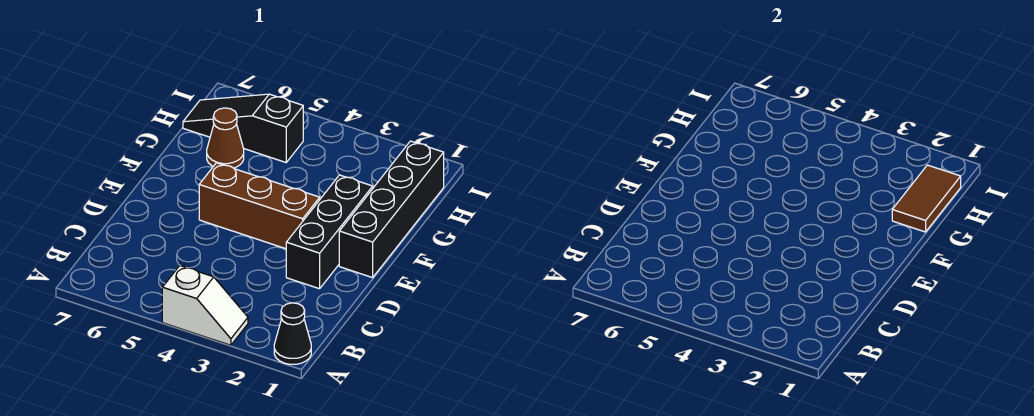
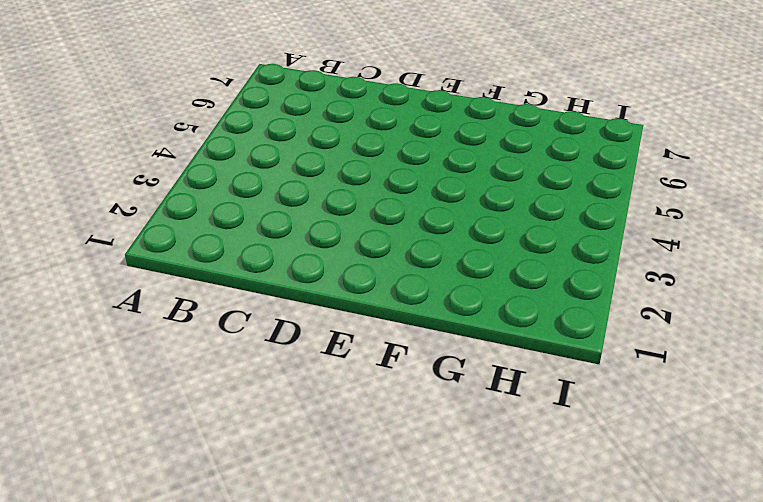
none -> black 1x1 cone [274,303,311,364]
none -> white 1x2 slope [162,266,248,345]

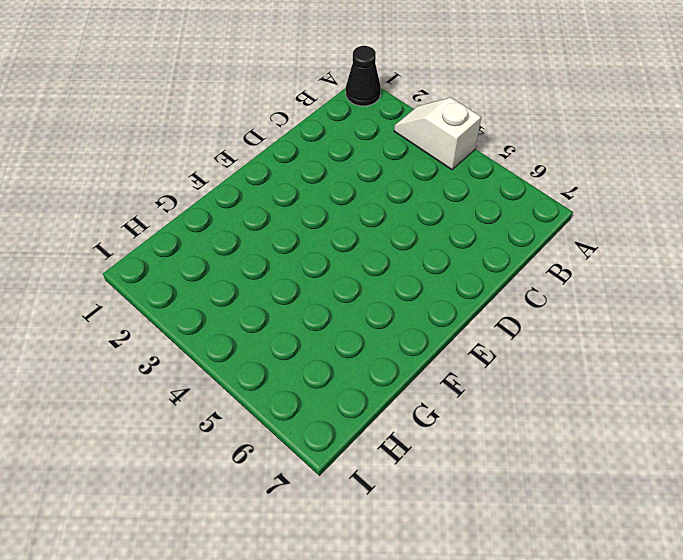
none -> black 1x3 brick [286,175,373,289]
none -> black 1x4 brick [339,141,444,278]

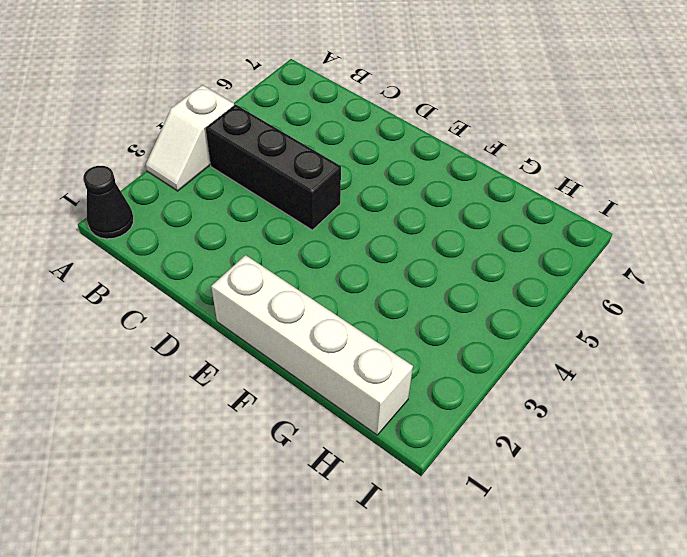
black 1x3 brick [206,105,341,230] -> black 1x3 brick moved to [286,175,373,289]
white 1x4 brick [211,255,413,435] -> black 1x4 brick [339,141,444,278]
none -> brown 1x3 brick [199,163,320,249]
none -> brown 1x1 cone [207,108,244,168]

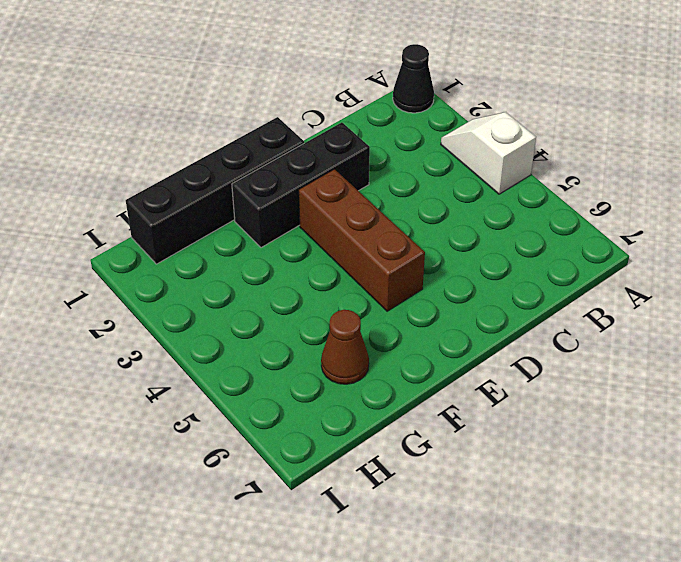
none -> black 1x3 slope [183,94,303,162]
none -> brown 1x2 tile [892,165,961,232]

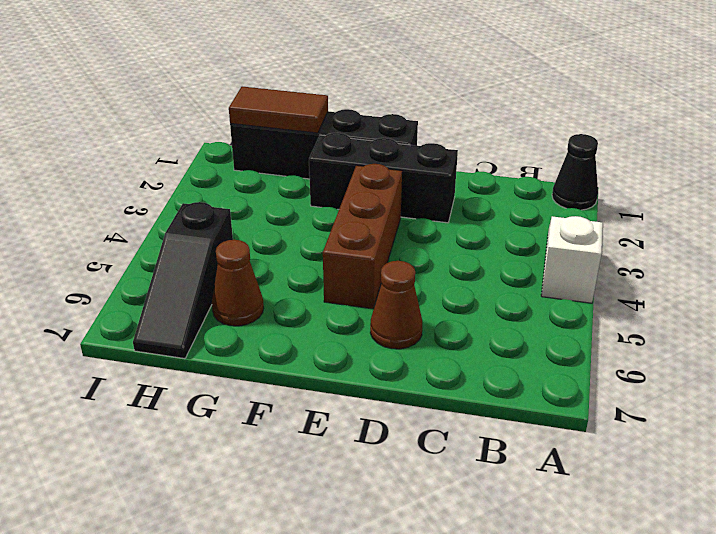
brown 1x1 cone [370,261,422,349] -> none

